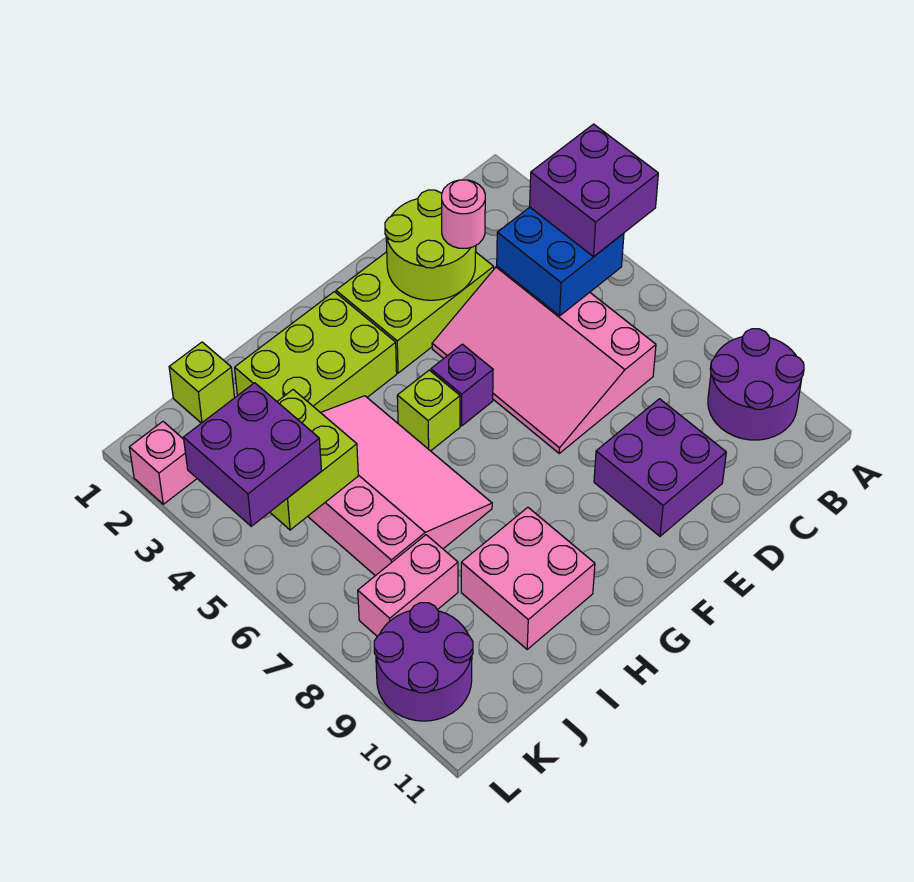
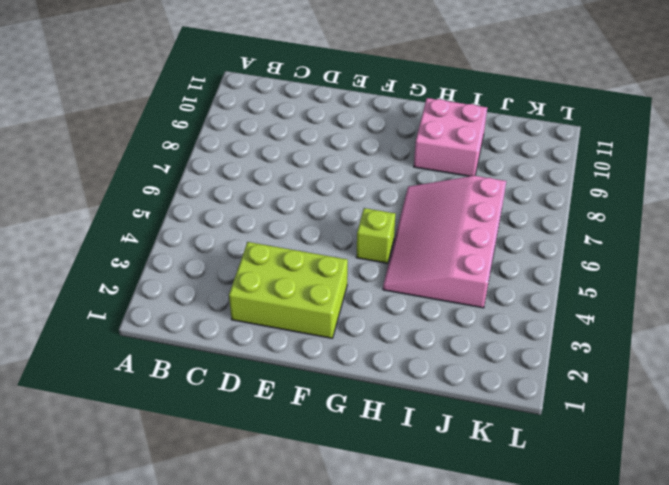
none -> purple 2x2 round brick [708,329,804,440]
none -> pink 3x4 slope [432,266,656,453]
none -> purple 2x2 brick [594,399,726,536]

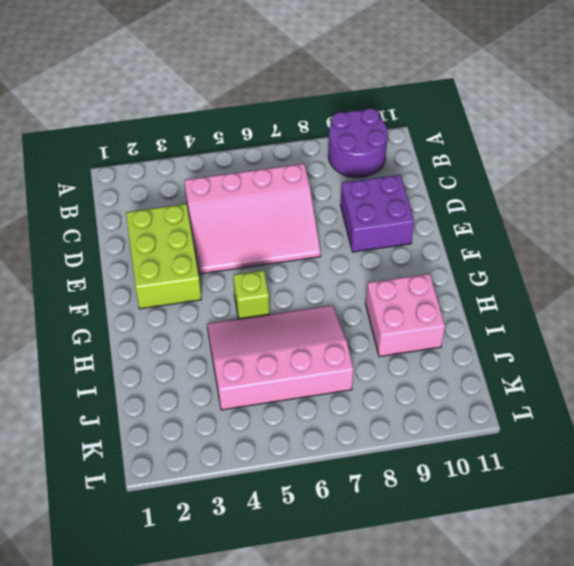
none -> purple 1x1 brick [431,344,493,426]
none -> lime 2x3 brick [235,292,397,413]
none -> lime 1x1 brick [169,342,235,423]

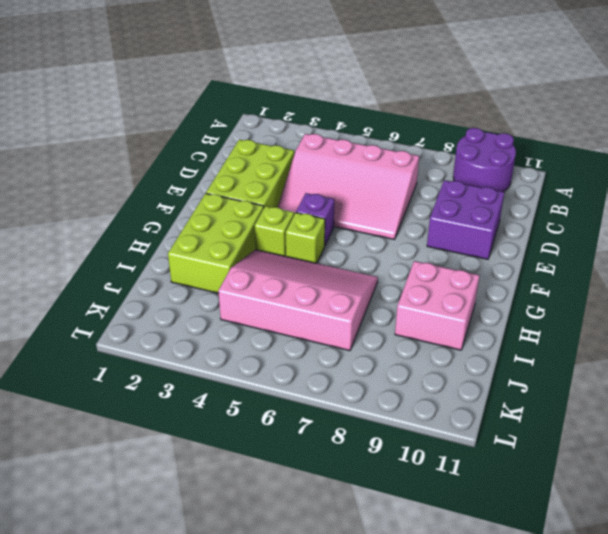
lime 1x1 brick [255,206,294,256] -> lime 1x1 brick moved to [169,342,235,423]
none -> pink 1x2 brick [358,535,458,636]
none -> purple 2x2 round brick [374,603,473,721]
none -> pink 1x1 brick [129,422,197,504]

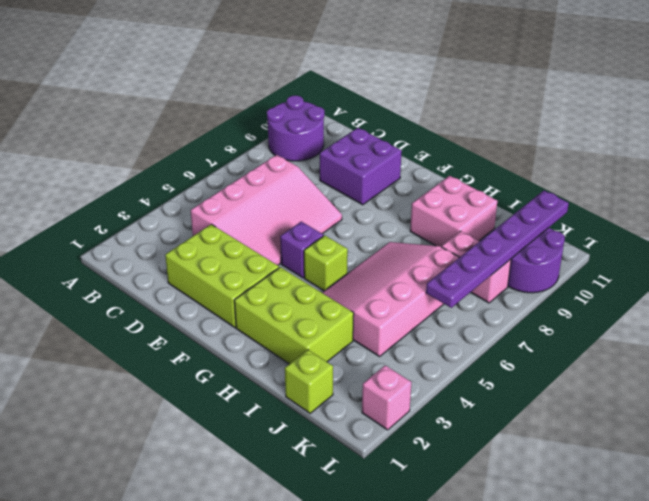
purple 1x6 plate [426,191,569,308] -> none
none -> blue 2x2 brick [497,207,624,316]
none -> lime 2x2 round brick [385,190,476,300]
none -> lime 2x2 brick [270,390,358,530]

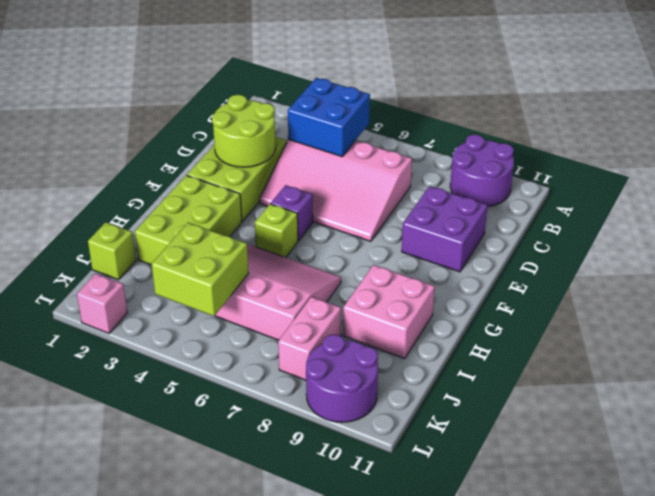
none -> purple 2x2 brick [530,124,658,257]
none -> pink 1x1 round brick [442,180,485,248]
none -> purple 2x2 brick [183,383,321,526]

